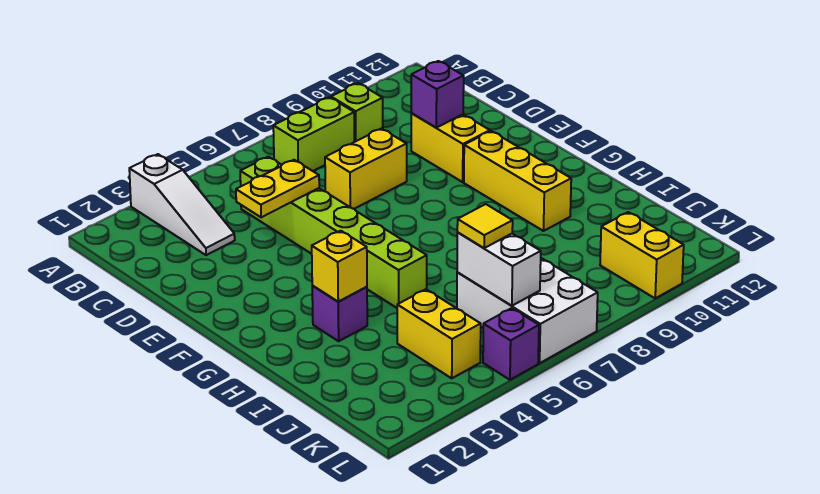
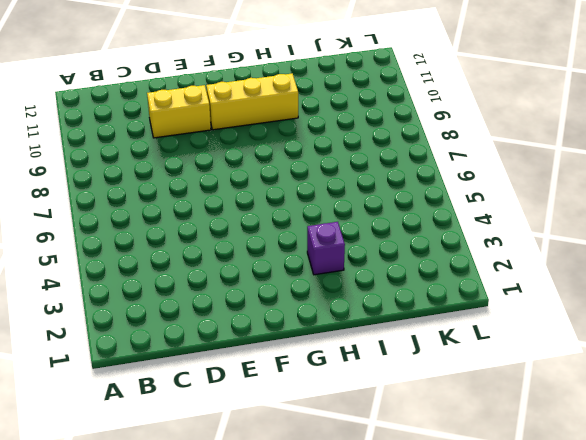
none -> white 1x3 slope [129,154,235,255]
none -> lime 1x2 brick [273,97,354,171]
none -> lime 1x1 brick [331,83,383,142]

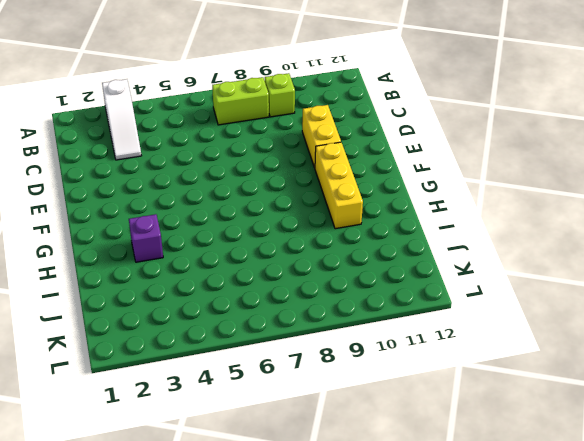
none -> lime 1x6 brick [240,157,427,308]
none -> yellow 1x2 brick [325,129,407,209]
none -> yellow 1x2 brick [397,289,481,378]

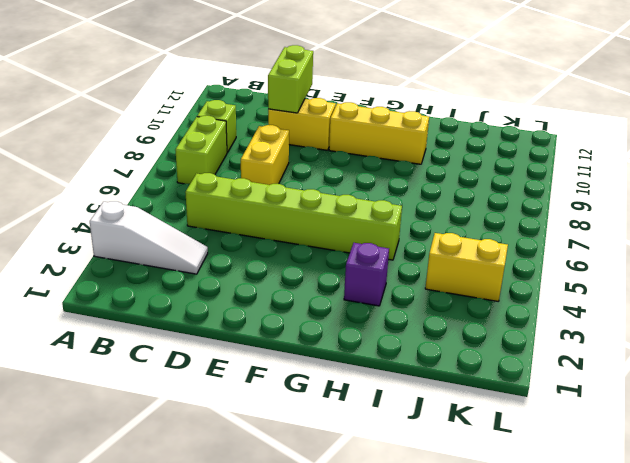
lime 1x2 brick [268,45,313,113] -> purple 1x1 brick [411,61,464,128]
none -> white 2x3 brick [457,258,598,363]
none -> yellow 1x2 brick [600,212,684,298]
none -> purple 1x1 brick [483,308,539,380]

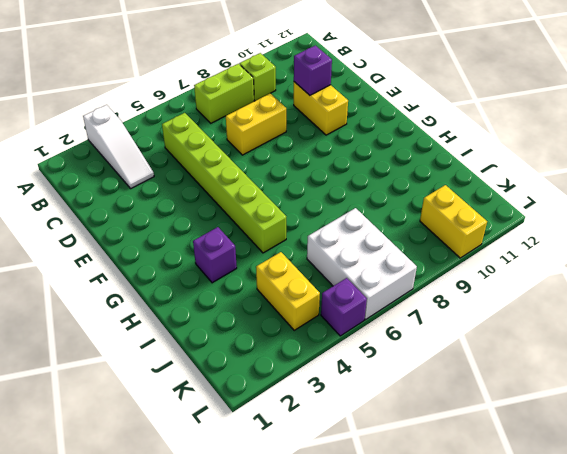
none -> yellow 1x3 brick [464,131,571,231]
none -> yellow 1x2 plate [236,160,319,217]
none -> yellow 1x1 brick [312,231,367,302]

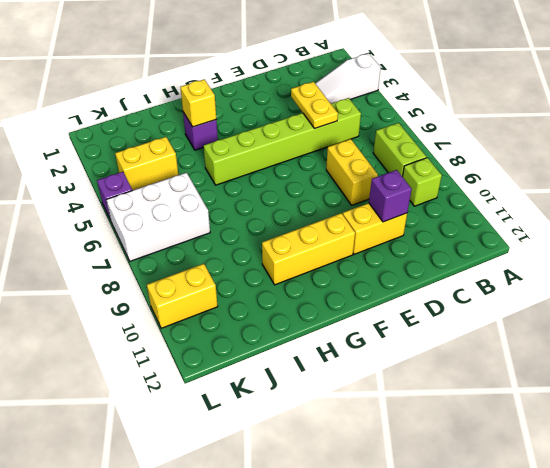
none -> white 1x2 brick [457,233,541,306]
none -> yellow 1x1 tile [457,204,513,248]

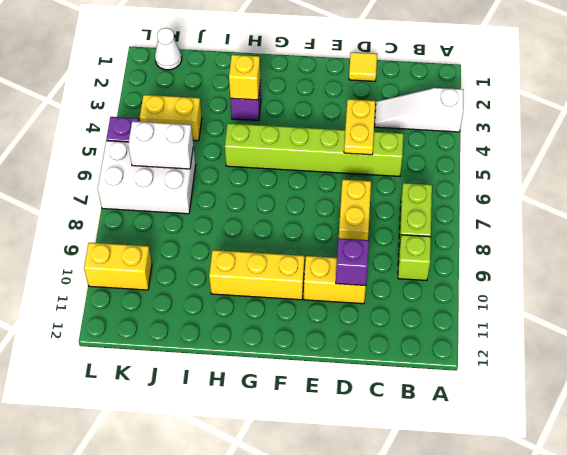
yellow 1x1 tile [349,52,377,81] -> yellow 1x1 tile moved to [457,204,513,248]
white 1x1 cone [155,28,182,70] -> none

